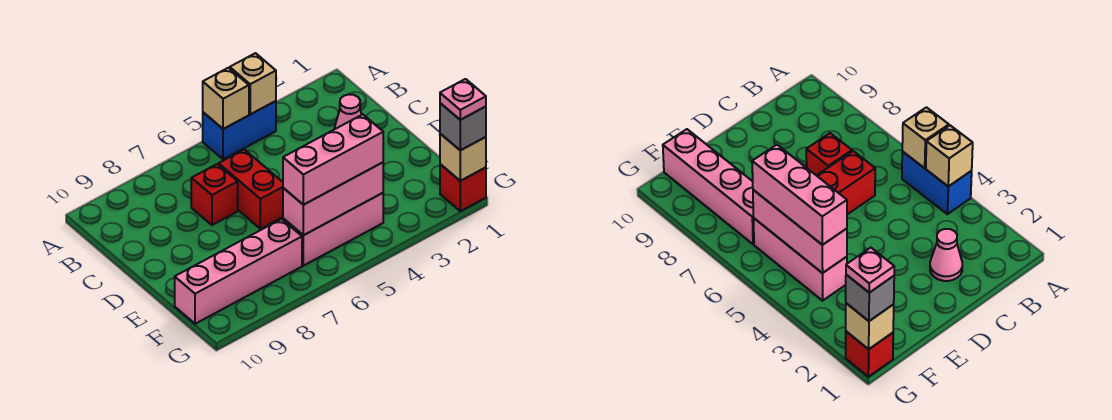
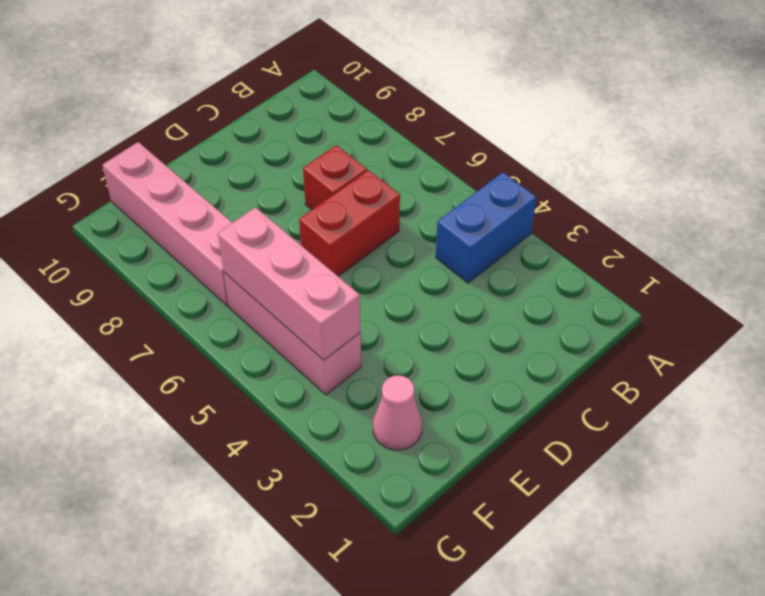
blue 1x2 brick [436,172,536,283] -> blue 1x2 brick turned to [203,101,276,159]
pink 1x1 cone [373,375,422,450] -> pink 1x1 cone moved to [334,94,362,129]
none -> red 1x1 brick [440,164,486,211]
none -> tan 1x1 brick [230,53,276,114]
none -> tan 1x1 brick [203,68,249,129]

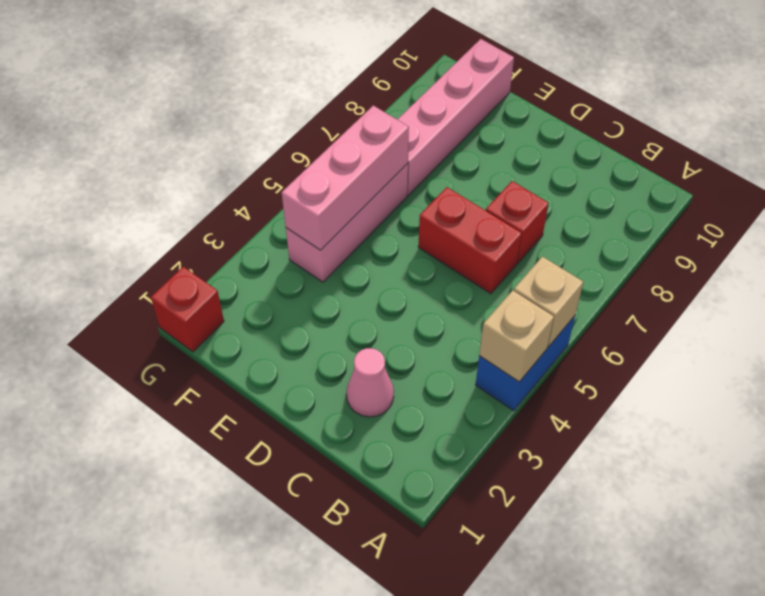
none -> tan 1x1 brick [440,134,486,181]
none -> pink 1x3 brick [283,114,383,205]
none -> grey 1x1 brick [440,103,486,150]

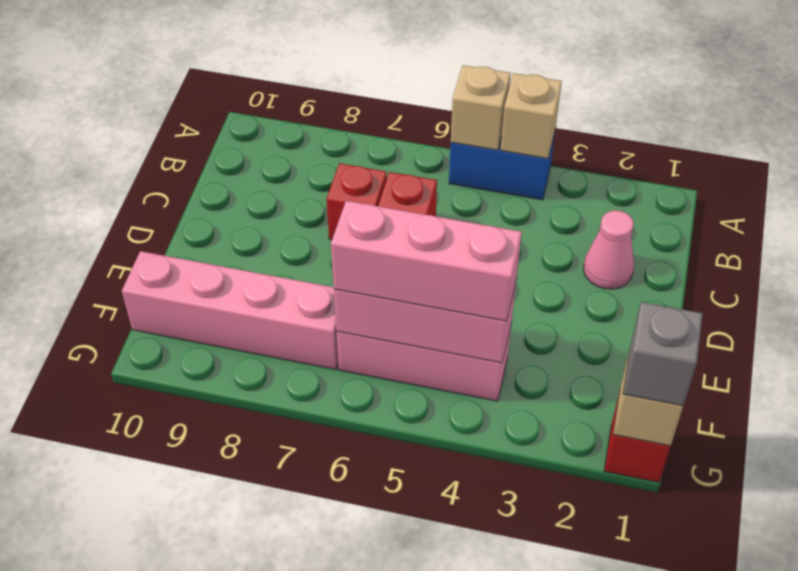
none -> pink 1x1 plate [440,79,486,120]

